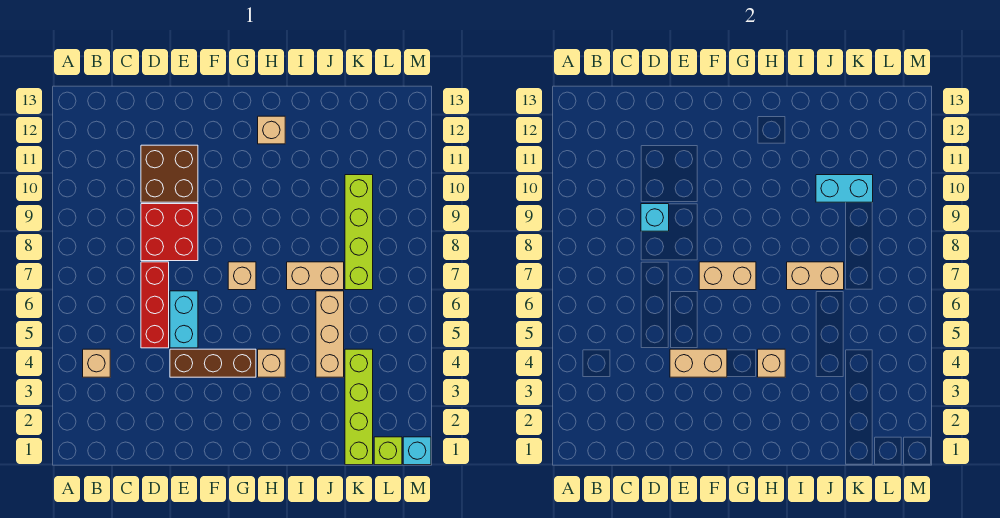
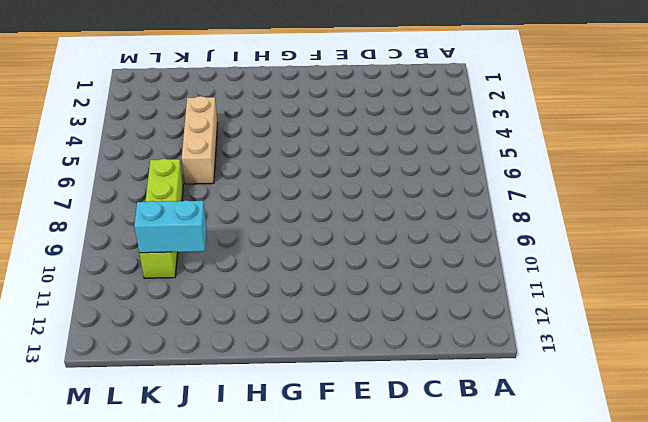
none -> tan 1x1 brick [83,349,110,377]
none -> red 1x3 brick [141,262,169,348]
none -> red 2x2 brick [141,204,198,261]

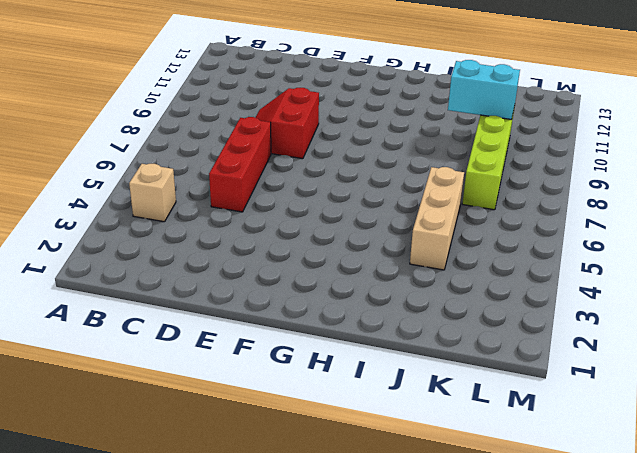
red 2x2 slope [255,88,319,159] -> red 2x2 brick [141,204,198,261]
none -> brown 2x2 brick [141,145,198,202]
none -> brown 1x3 brick [170,349,256,377]
none -> cyan 1x2 brick [170,291,198,348]

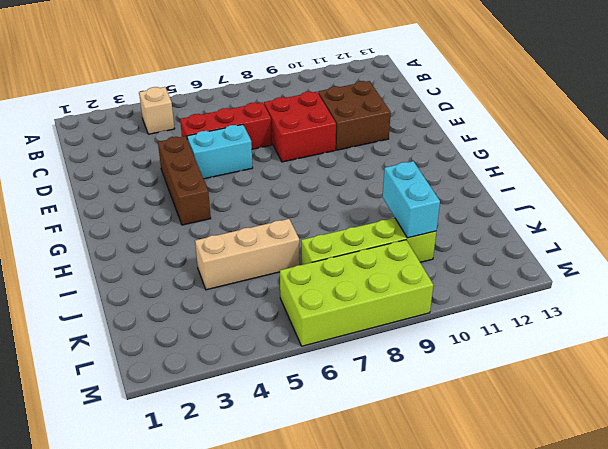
lime 2x4 brick [280,240,433,346] -> none
none -> tan 1x1 brick [228,262,256,290]
none -> tan 1x1 brick [258,349,285,377]
none -> tan 1x1 brick [258,116,285,144]

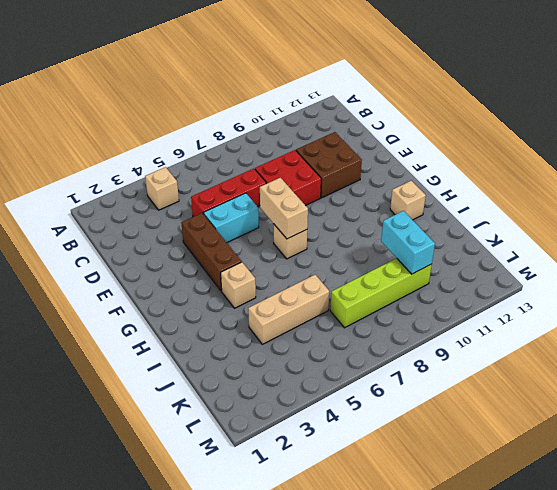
none -> tan 1x2 brick [287,262,344,290]
none -> lime 1x4 brick [345,349,373,465]
none -> lime 1x1 brick [374,437,402,465]

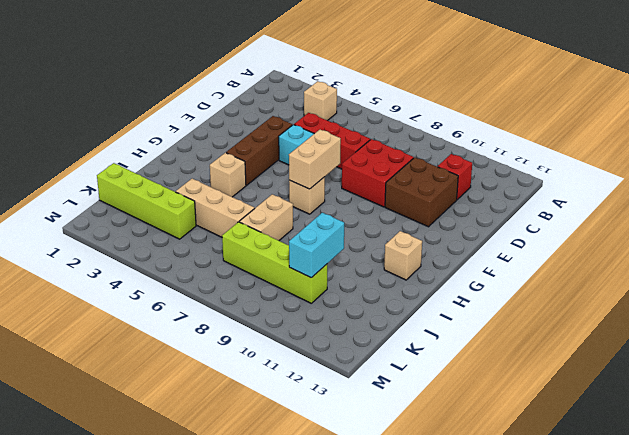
red 1x1 brick [438,154,472,200] -> none
none -> lime 1x1 brick [374,437,402,465]
none -> cyan 1x1 brick [403,437,431,465]
none -> cyan 1x1 brick [641,204,669,231]

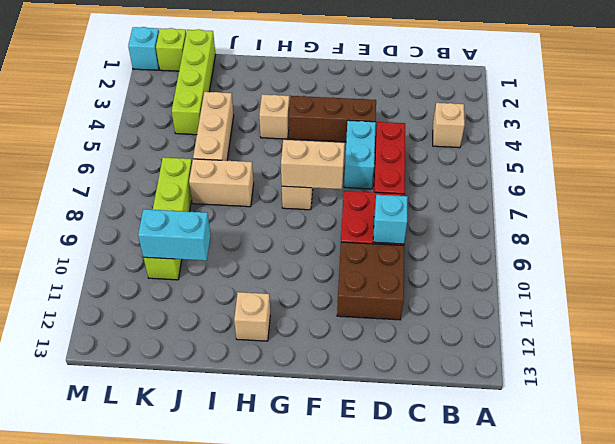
none -> tan 1x2 brick [670,349,727,377]
none -> tan 1x1 brick [758,349,785,377]
none -> tan 1x2 brick [787,262,844,290]

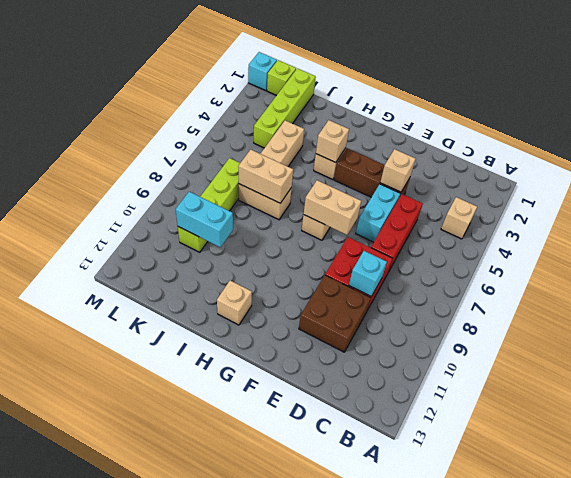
tan 1x1 brick [380,149,415,192] -> tan 1x2 brick [670,349,727,377]

